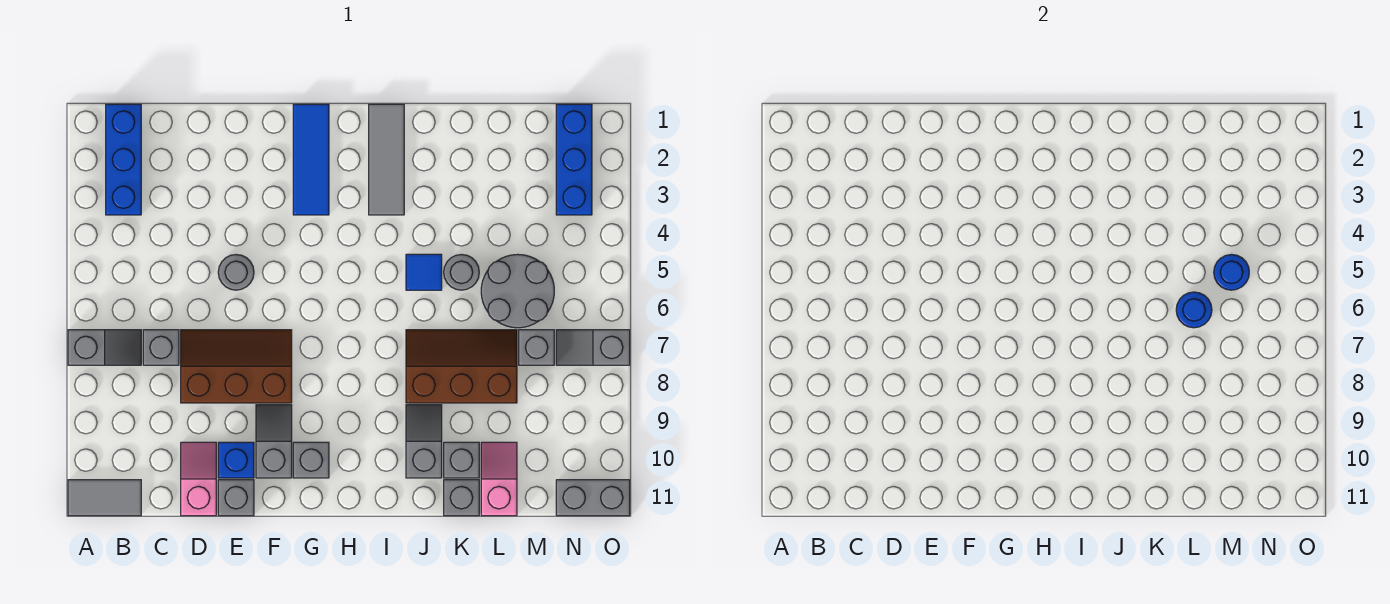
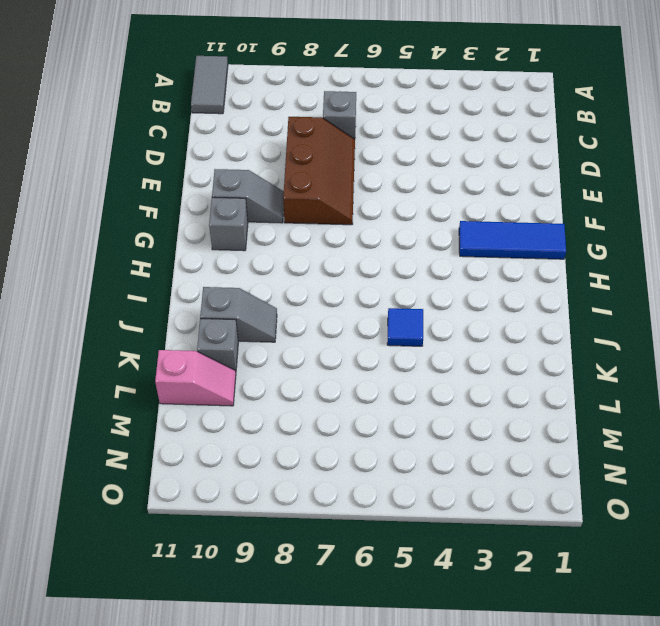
none -> grey 1x2 slope [68,330,141,365]
none -> blue 1x3 brick [106,104,141,215]
none -> pink 1x2 slope [181,442,216,516]

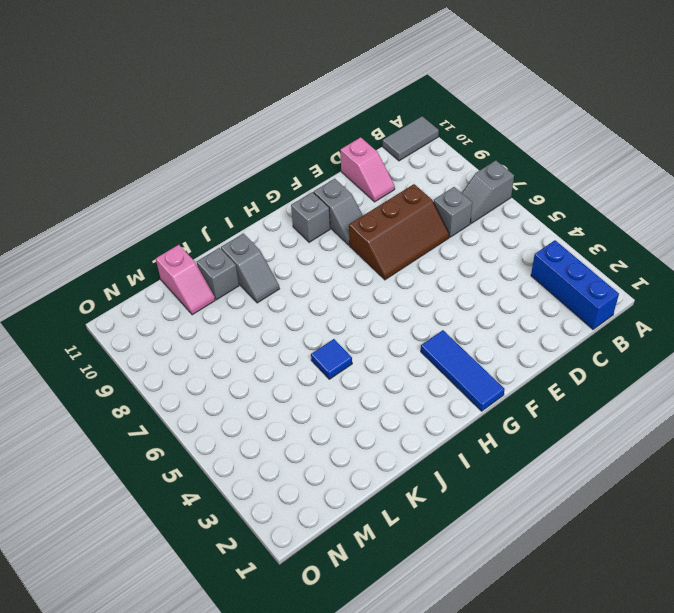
none -> grey 1x1 round brick [218,255,254,290]
none -> blue 1x1 brick [218,442,254,478]
none -> grey 1x1 brick [218,480,254,516]

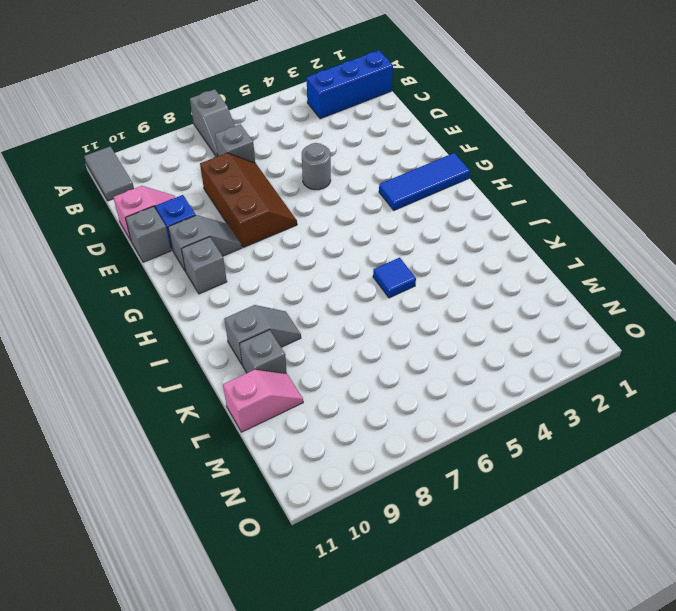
none -> grey 1x3 tile [369,104,404,215]
none -> brown 2x3 slope [406,330,517,403]
none -> grey 1x1 round brick [444,255,479,290]

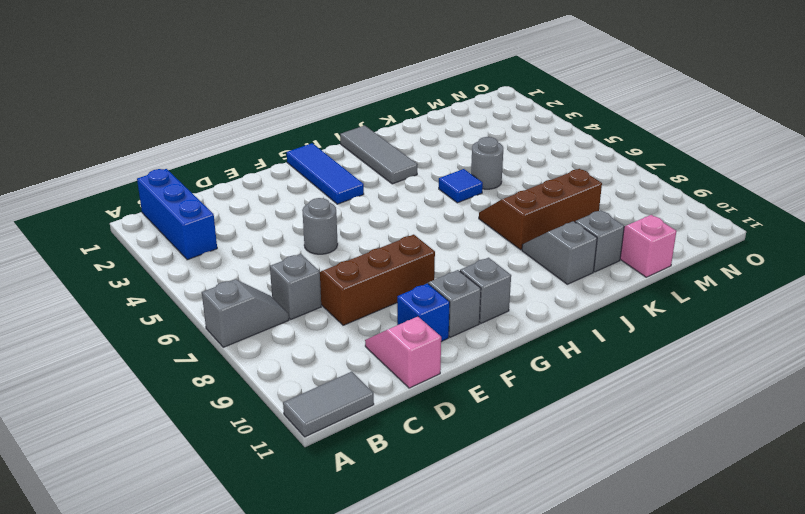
none -> grey 1x1 brick [218,480,254,516]
none -> grey 1x1 brick [444,480,479,516]
none -> grey 2x2 round brick [481,254,554,328]

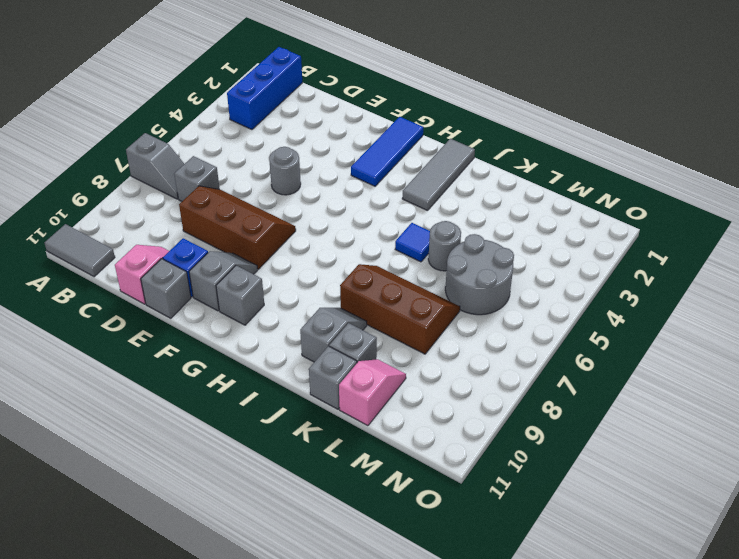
none -> grey 1x1 brick [519,330,554,365]
none -> blue 1x3 brick [556,104,592,215]
none -> grey 1x2 slope [556,330,630,365]

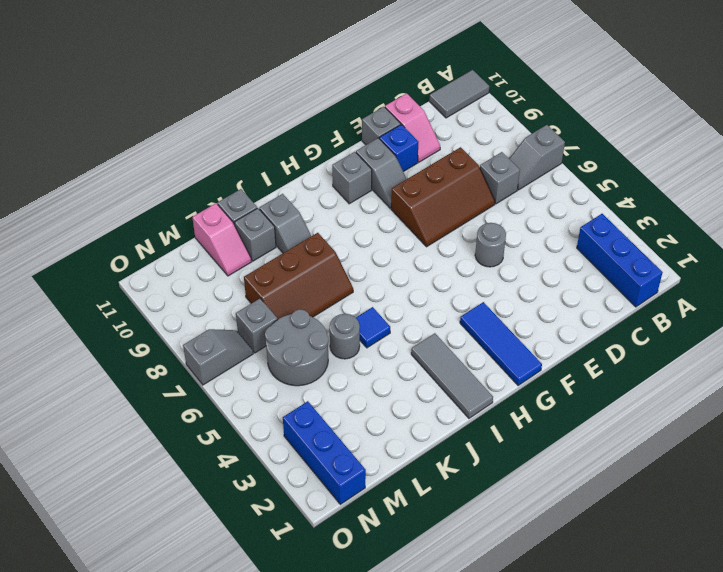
none -> grey 1x2 brick [556,480,630,516]
none -> blue 1x1 round brick [1176,292,1212,328]
none -> blue 1x1 round brick [1214,254,1249,290]

